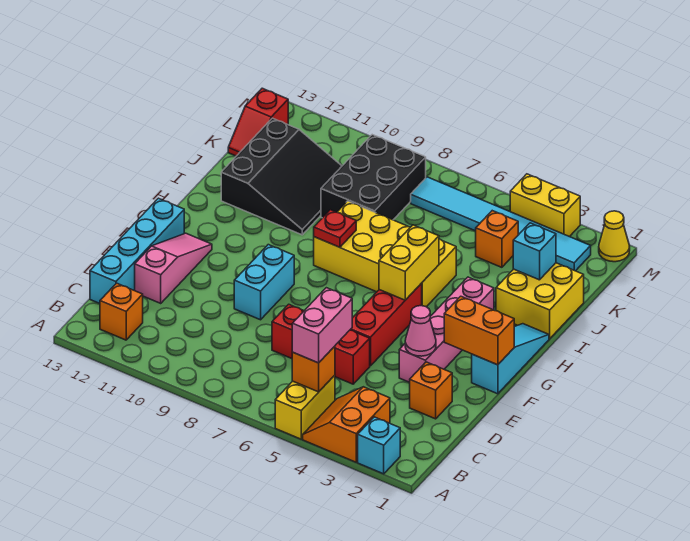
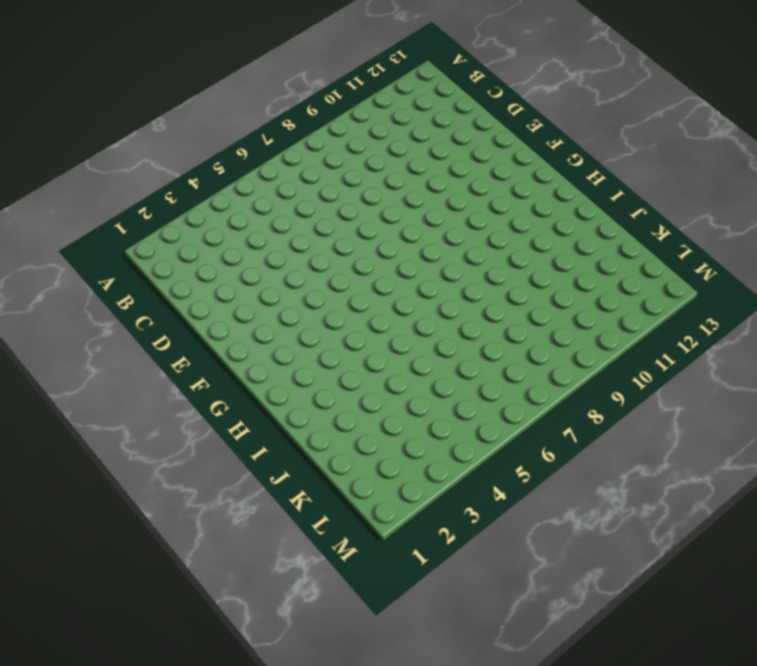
none -> cyan 1x1 brick [358,417,400,474]
none -> orange 2x2 slope [303,387,390,462]
none -> yellow 1x2 brick [275,375,335,439]

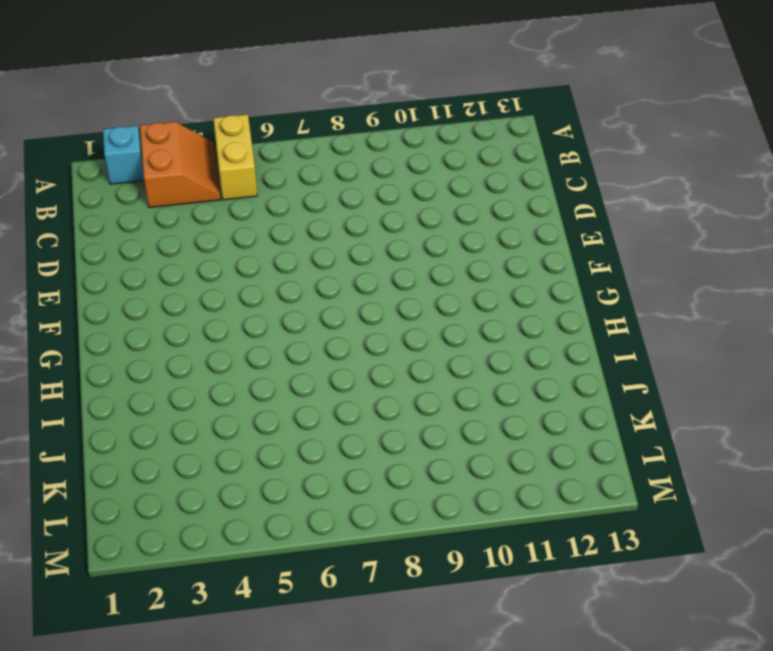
none -> orange 1x1 brick [100,283,143,340]
none -> cyan 1x4 brick [90,198,184,304]
none -> orange 1x1 brick [410,362,452,419]

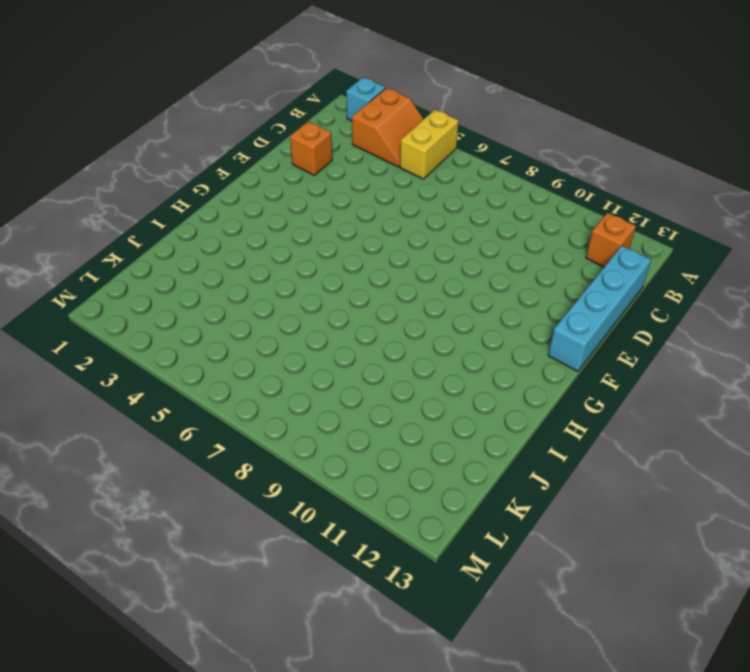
none -> red 1x3 brick [272,304,370,384]
none -> pink 1x3 slope [135,233,212,303]
none -> pink 1x4 brick [399,277,494,382]

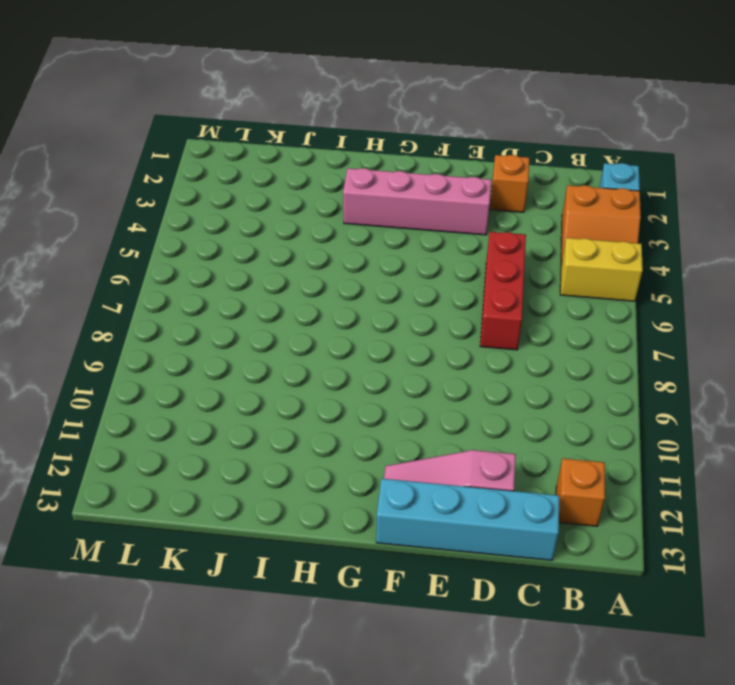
none -> red 1x3 brick [350,283,422,366]
none -> cyan 1x2 brick [234,245,294,320]
none -> cyan 1x3 slope [472,324,549,394]

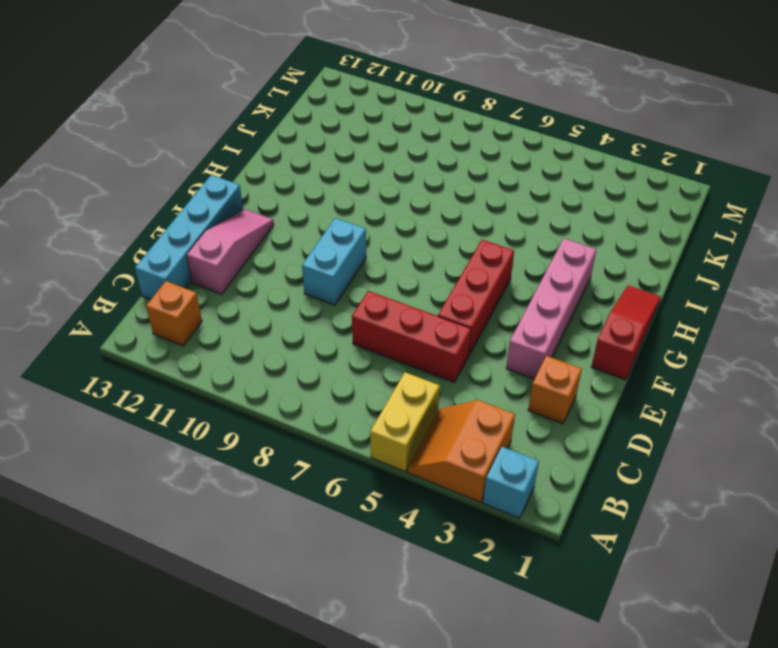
red 1x3 slope [591,285,661,380] -> cyan 1x3 slope [472,324,549,394]
none -> yellow 2x4 brick [314,201,456,307]
none -> yellow 2x2 brick [496,263,584,339]
none -> black 3x3 slope [221,118,342,235]

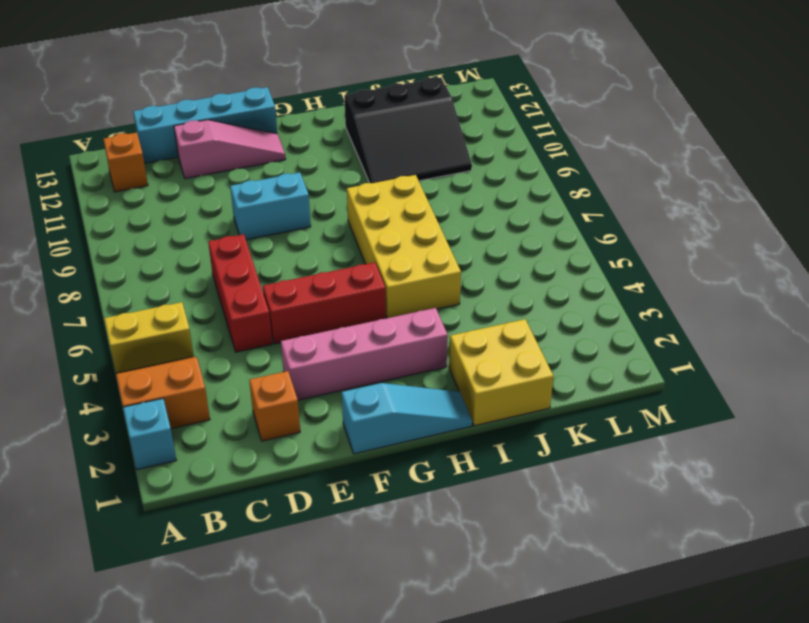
none -> black 2x3 brick [321,135,426,220]
none -> orange 1x1 brick [476,211,518,267]
none -> red 1x2 slope [228,88,288,156]

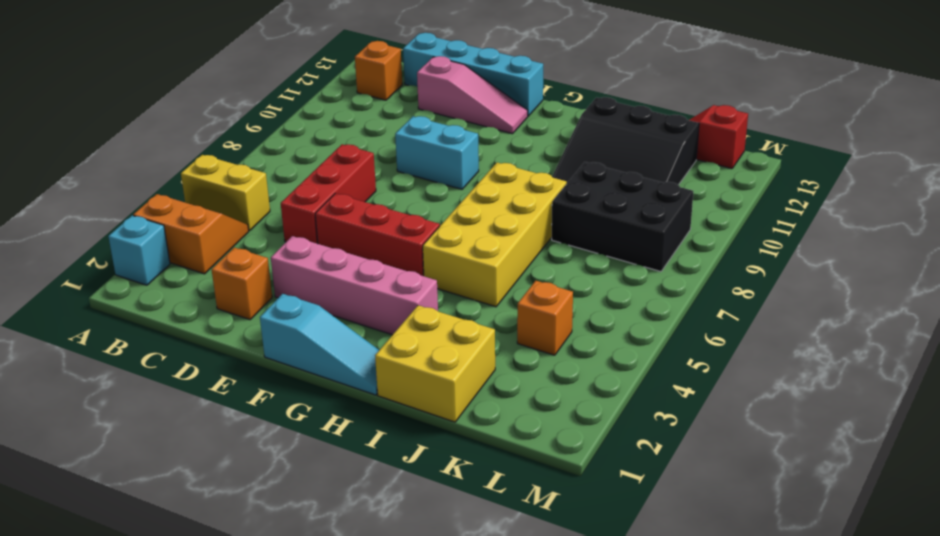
none -> cyan 1x6 tile [411,177,591,271]
none -> yellow 1x1 cone [599,211,630,262]
none -> yellow 1x2 brick [510,174,580,237]

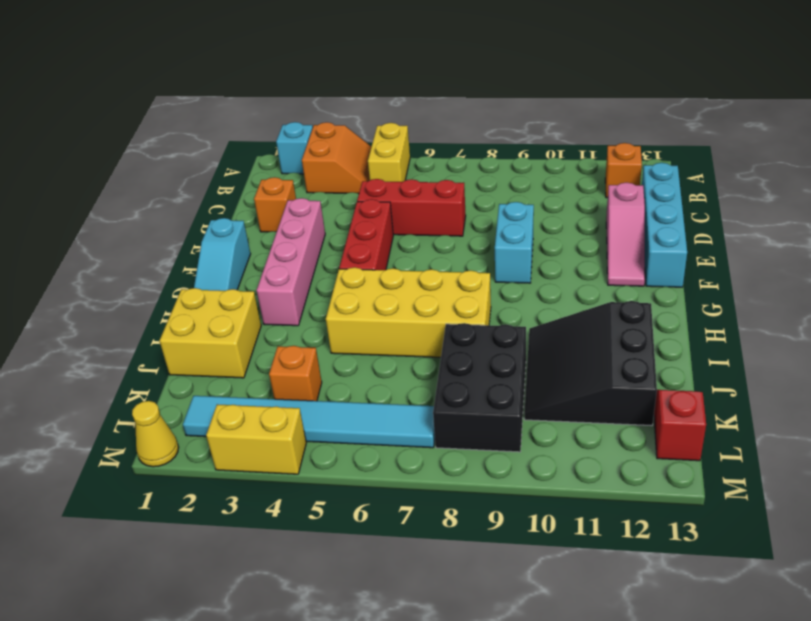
none -> orange 1x1 brick [292,346,335,392]
none -> pink 1x1 cone [405,306,436,356]
none -> orange 1x2 brick [444,296,514,365]

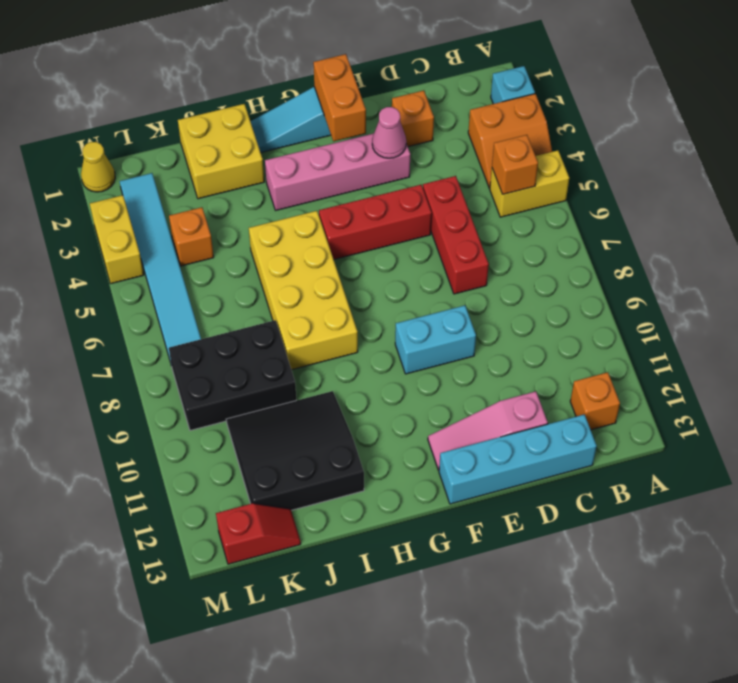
none -> yellow 1x2 brick [379,225,439,300]
none -> red 1x1 plate [314,210,356,247]
none -> cyan 1x1 brick [513,223,556,280]

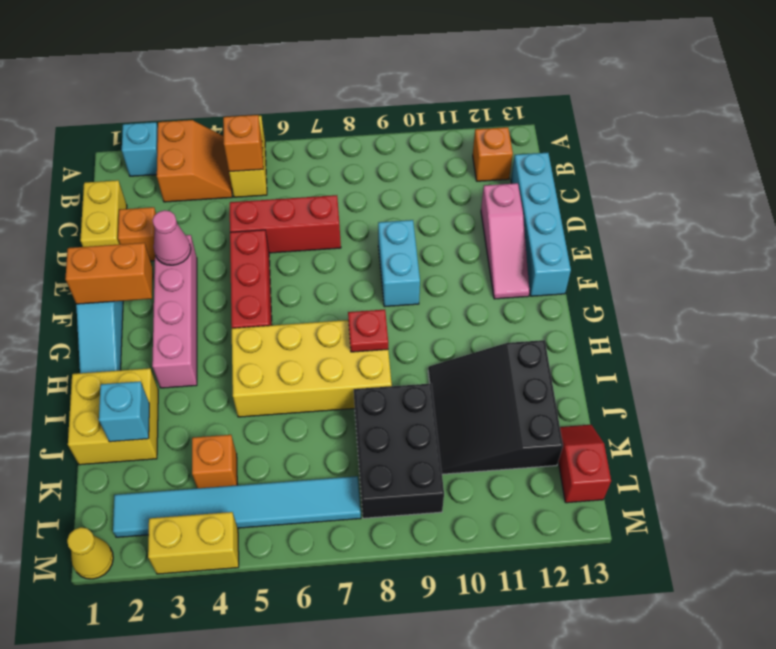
yellow 1x2 brick [80,180,127,247] -> yellow 1x2 brick moved to [379,225,439,300]
none -> pink 1x2 brick [292,288,352,363]

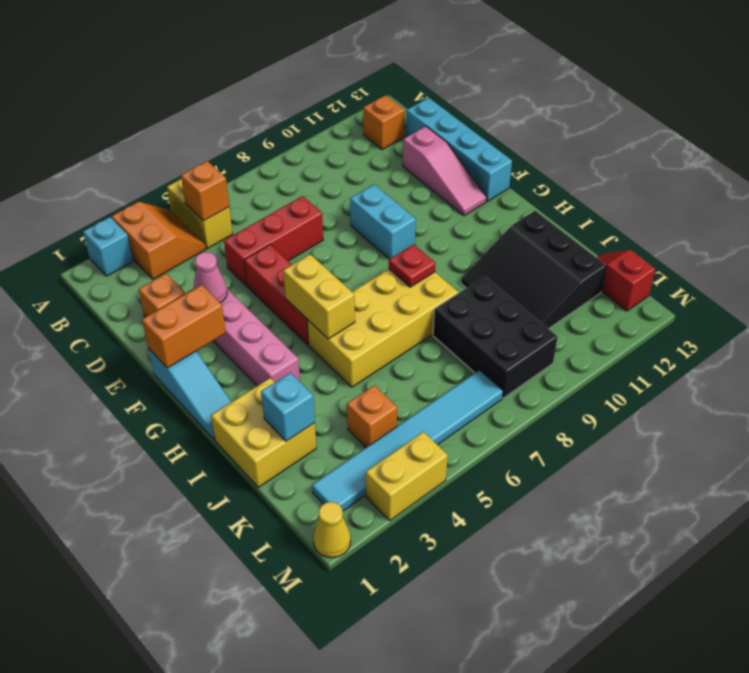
none -> pink 1x2 brick [292,288,352,363]

